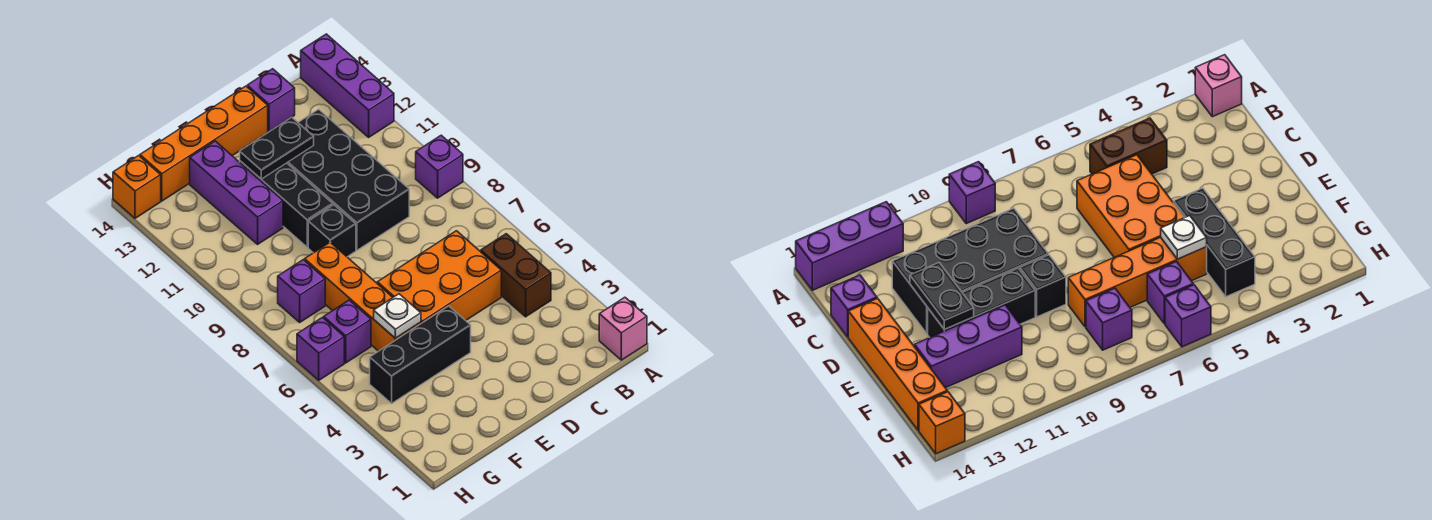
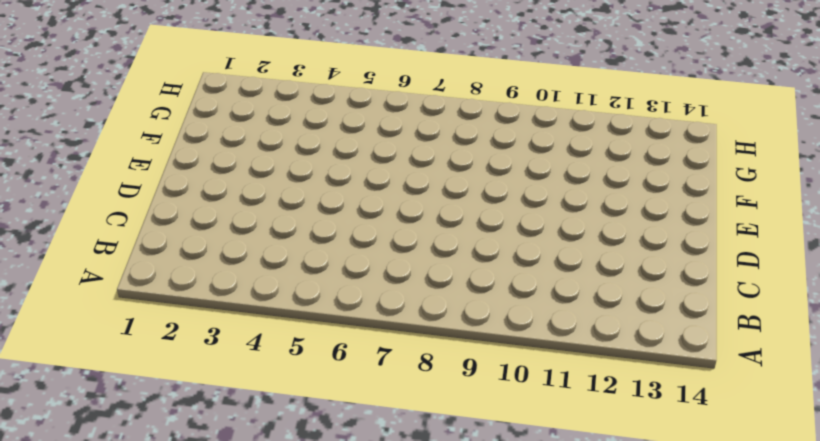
none -> pink 1x1 brick [599,297,647,360]
none -> purple 1x1 brick [416,135,463,198]
none -> purple 1x3 brick [301,34,394,137]

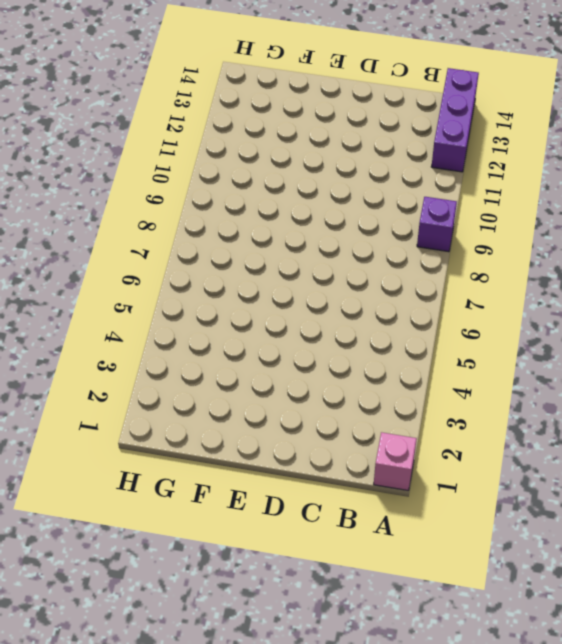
none -> brown 1x2 brick [481,234,551,317]
none -> orange 2x3 brick [377,231,501,323]
none -> black 2x4 brick [287,109,409,250]

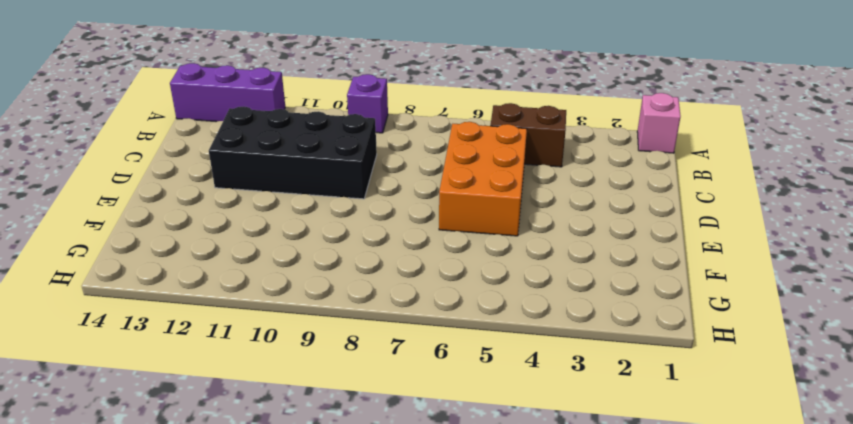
none -> purple 1x1 brick [247,69,295,132]
none -> orange 1x4 brick [140,86,268,201]
none -> black 1x3 brick [370,306,471,403]

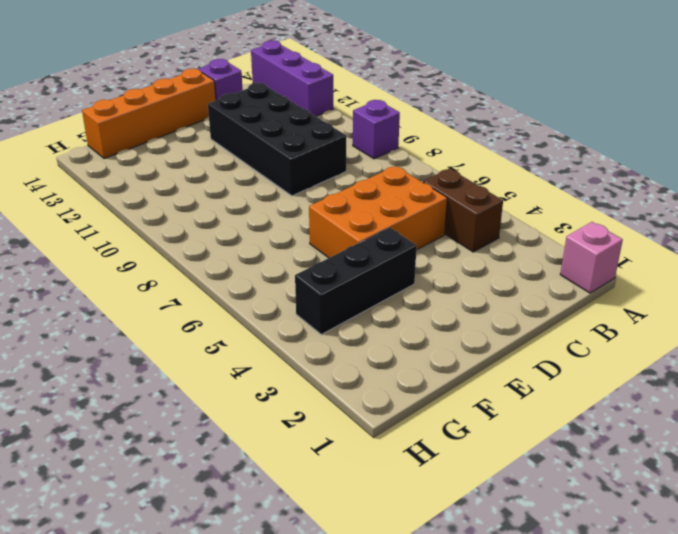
none -> black 1x1 brick [308,205,356,257]
none -> black 1x3 brick [240,161,333,247]
none -> orange 1x4 brick [305,242,421,351]

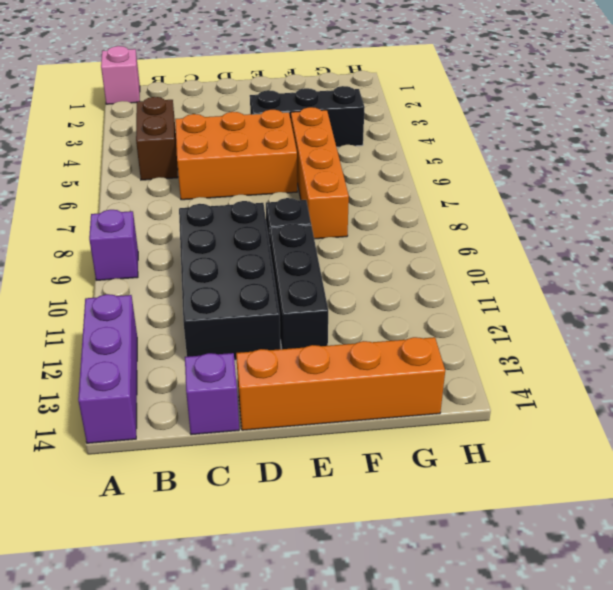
none -> purple 1x3 brick [190,141,283,244]
none -> purple 1x1 brick [324,300,371,363]
none -> purple 1x1 brick [278,260,325,322]

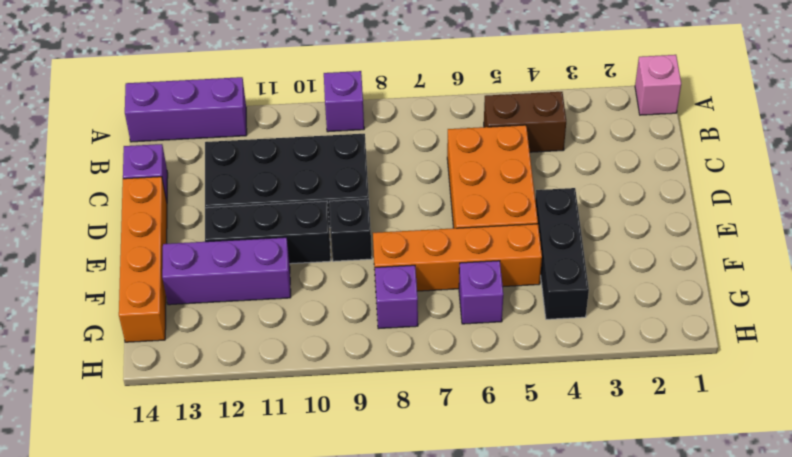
none -> purple 1x1 brick [297,318,344,380]
none -> orange 1x1 brick [113,156,161,218]
none -> black 1x2 plate [240,117,314,179]

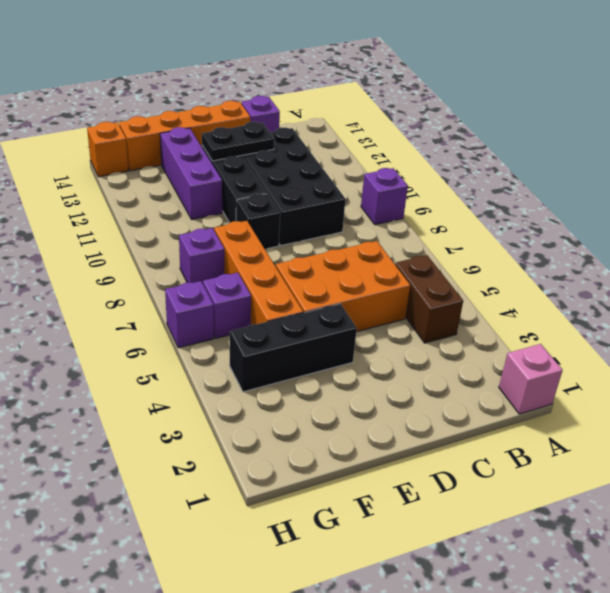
none -> purple 1x3 brick [301,34,394,137]
none -> white 1x1 plate [374,294,421,338]

